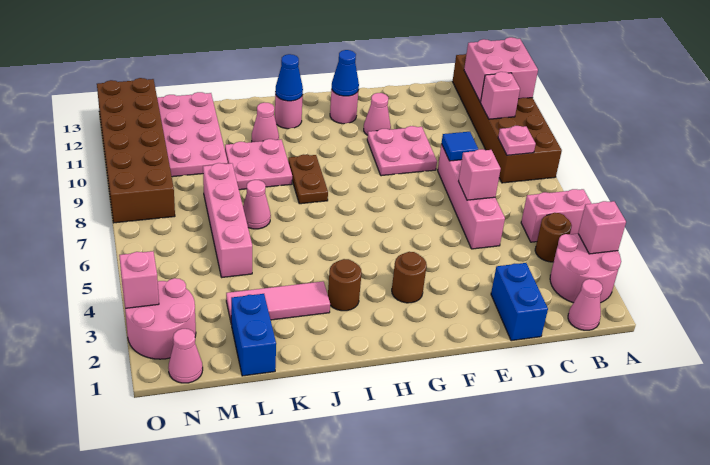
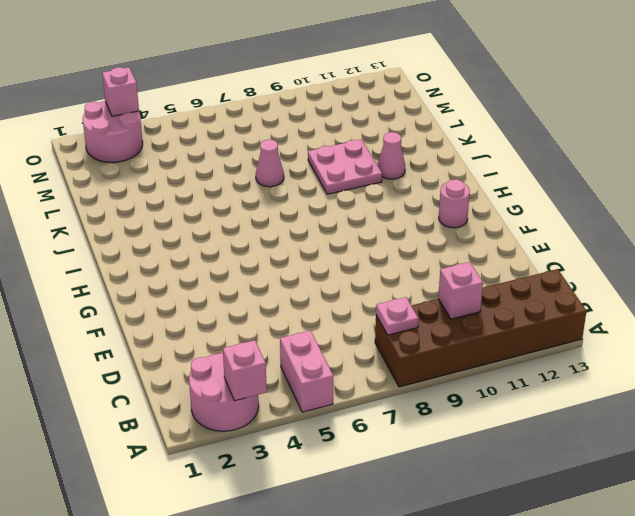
none -> pink 1x1 cone [568,279,603,330]
none -> brown 1x1 round brick [535,213,572,262]
none -> blue 1x2 brick [491,263,548,341]
none -> pink 1x4 brick [438,144,505,249]

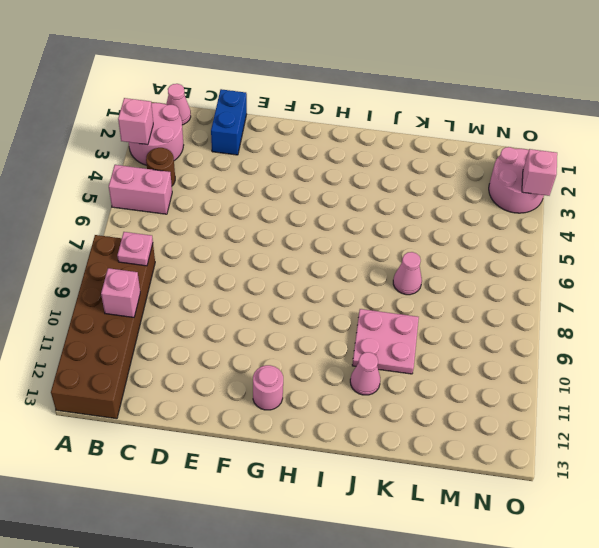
none -> pink 1x4 brick [438,144,505,249]
none -> pink 2x2 plate [367,126,437,176]
none -> pink 1x1 cone [364,93,391,135]
none -> brown 1x1 round brick [392,252,427,303]

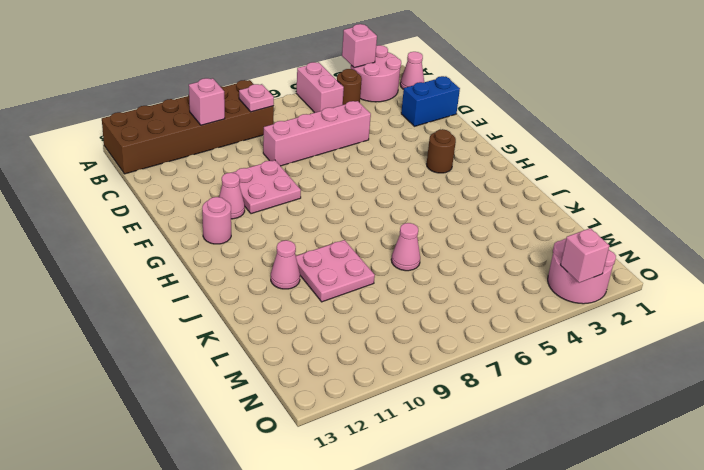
none -> brown 1x1 round brick [328,259,362,311]
none -> brown 1x2 plate [288,155,328,204]
none -> pink 1x1 round brick [275,93,303,129]
none -> pink 1x3 tile [226,281,330,321]

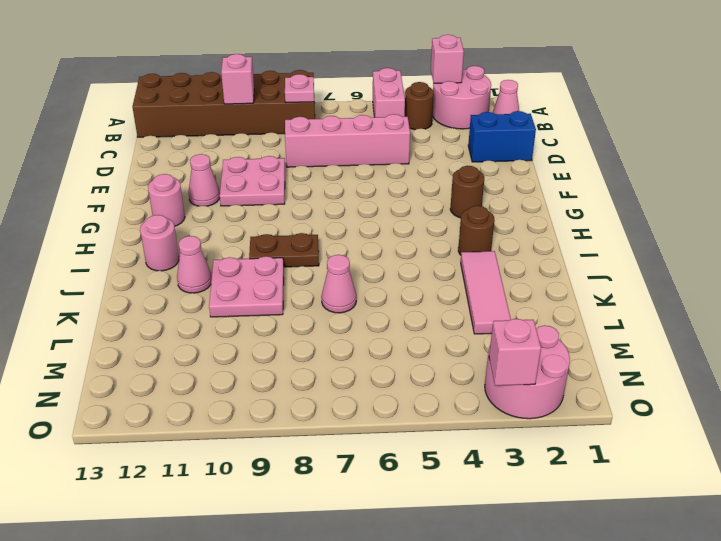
none -> blue 1x2 brick [231,294,276,376]
none -> pink 1x4 brick [203,163,252,277]
none -> pink 2x4 plate [157,92,228,177]
none -> pink 1x1 cone [168,329,203,383]

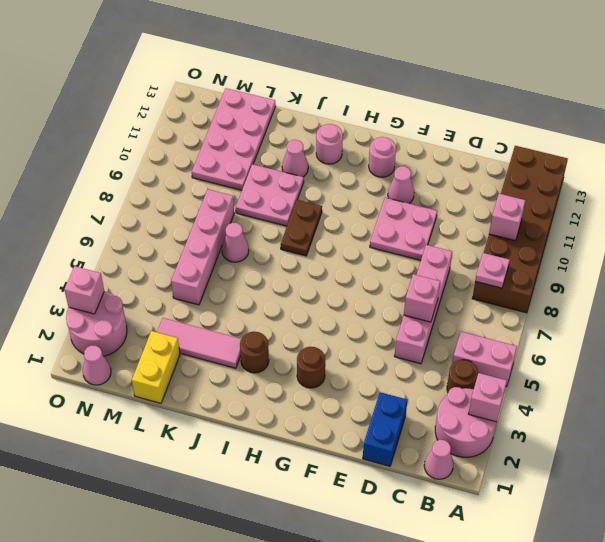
yellow 1x2 brick [132,331,180,403] -> blue 1x2 brick [231,294,276,376]
none -> brown 2x6 brick [97,78,175,223]
none -> pink 2x2 brick [464,37,538,102]
none -> blue 1x1 tile [442,132,478,161]
none -> blue 1x1 cone [332,50,359,96]

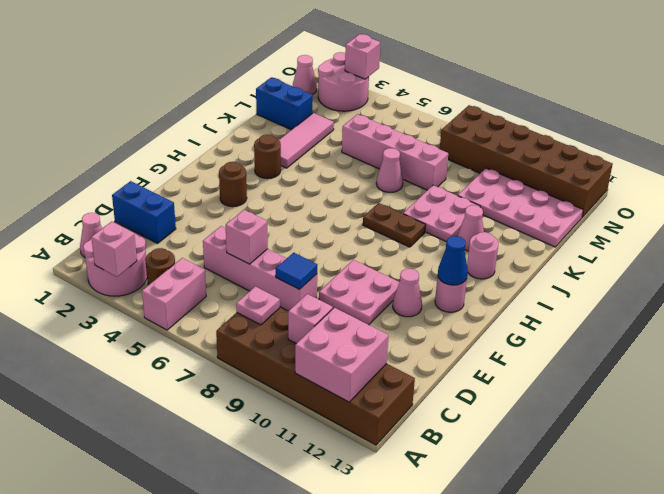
none -> blue 1x1 cone [275,54,303,101]

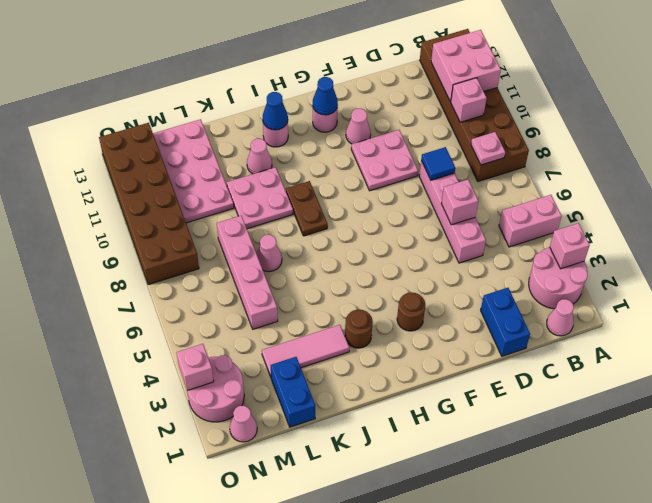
none -> brown 1x1 round brick [535,213,572,262]

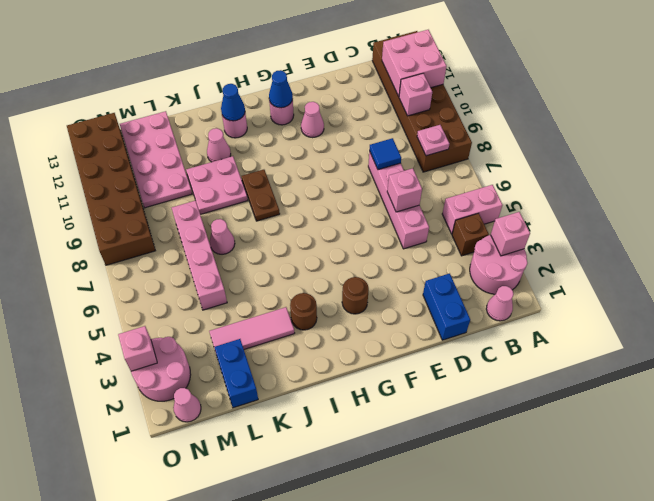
brown 1x1 brick [452,213,489,256] -> brown 1x1 round brick [535,213,572,262]
none -> pink 2x2 plate [367,126,437,176]

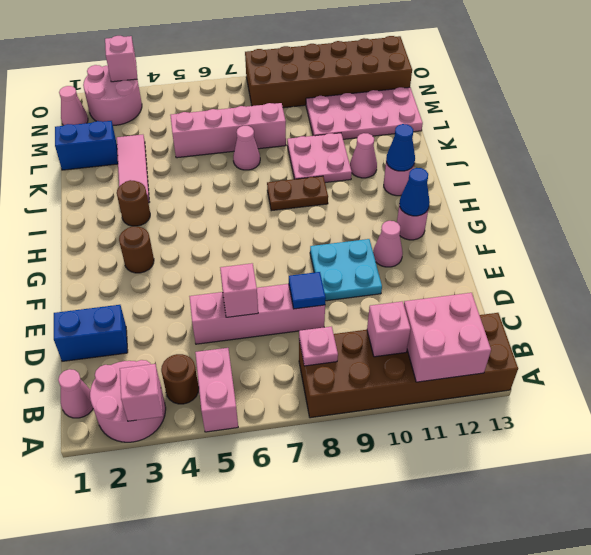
cyan 2x2 plate [310,239,382,301] -> pink 2x2 plate [367,126,437,176]

